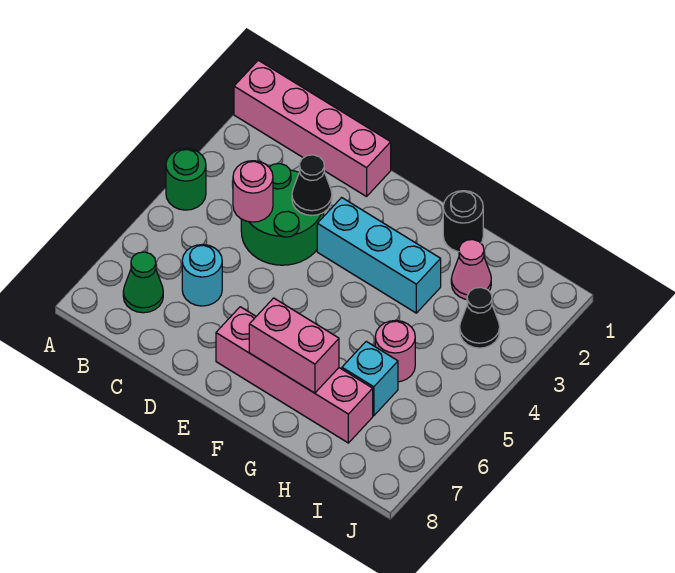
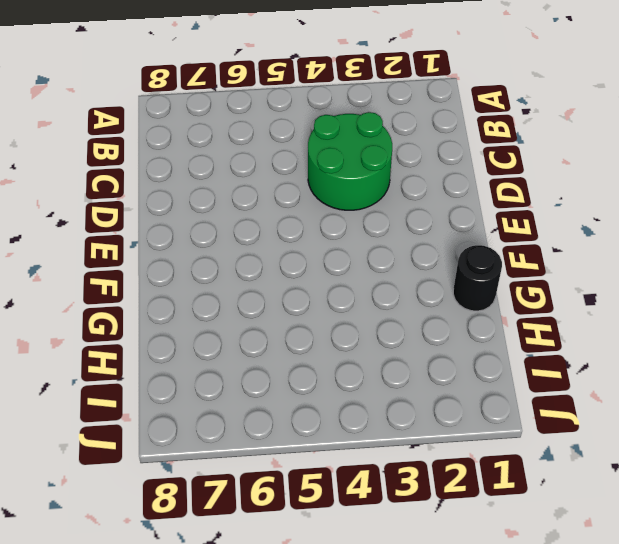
none -> pink 1x4 brick [234,60,391,197]
none -> green 1x1 round brick [166,149,206,210]
none -> green 1x1 cone [123,252,163,313]

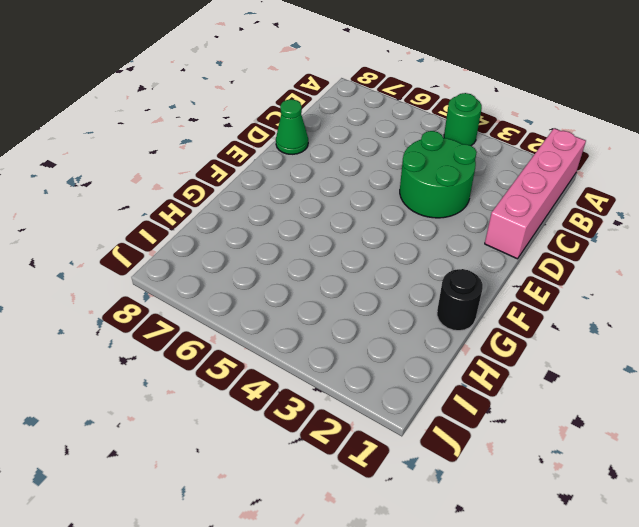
green 1x1 cone [276,99,308,154] -> green 1x1 cone moved to [123,252,163,313]
none -> cyan 1x1 round brick [182,245,222,306]
none -> cyan 1x3 brick [317,198,441,313]
none -> pink 1x4 brick [216,307,373,443]

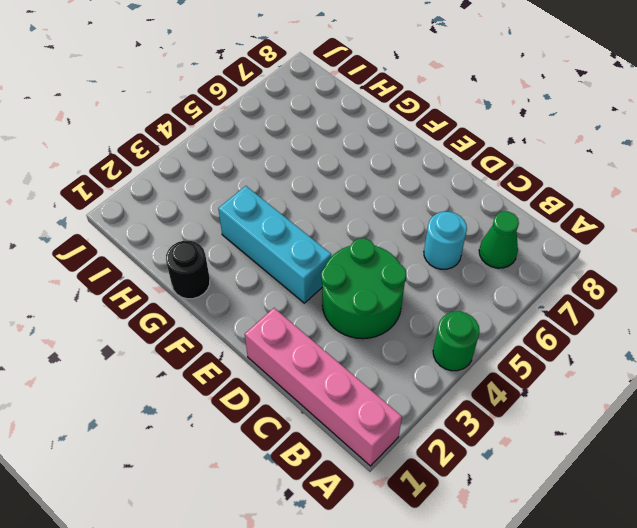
none -> pink 1x4 brick [216,307,373,443]
none -> pink 1x1 cone [451,240,491,300]
none -> pink 1x1 round brick [375,320,415,382]

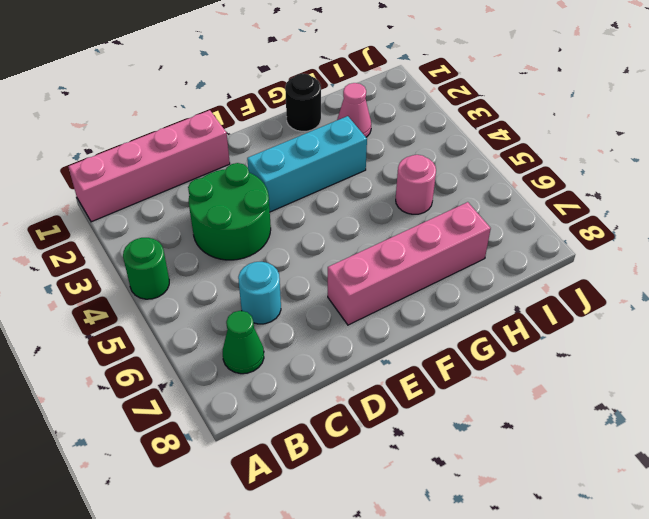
none -> cyan 1x1 brick [342,341,398,416]
none -> black 1x1 cone [460,288,500,348]
none -> pink 1x1 round brick [233,161,273,222]

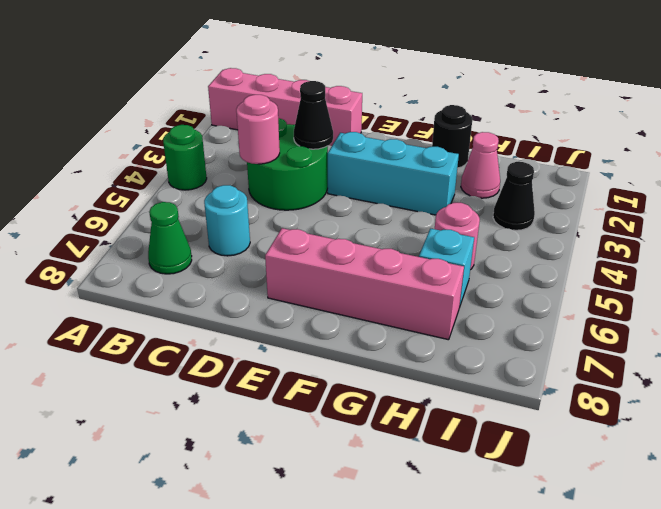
none -> pink 1x2 brick [249,298,339,393]

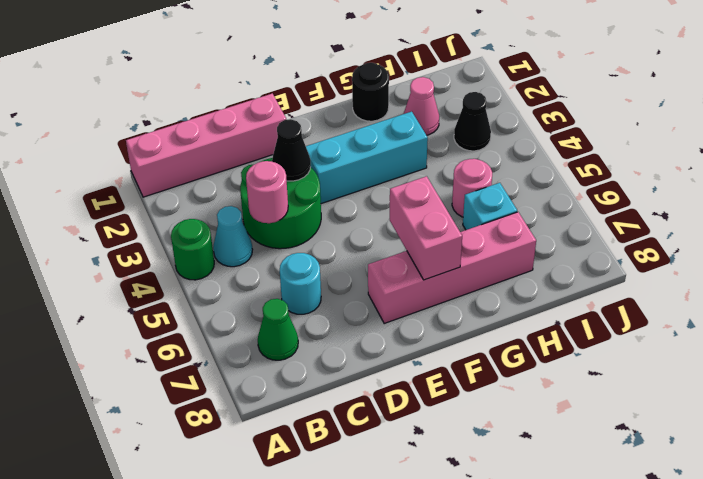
cyan 1x1 cone [213,206,253,267] -> none
pink 1x2 brick [390,176,462,280] -> pink 1x2 brick turned to [249,298,339,393]

